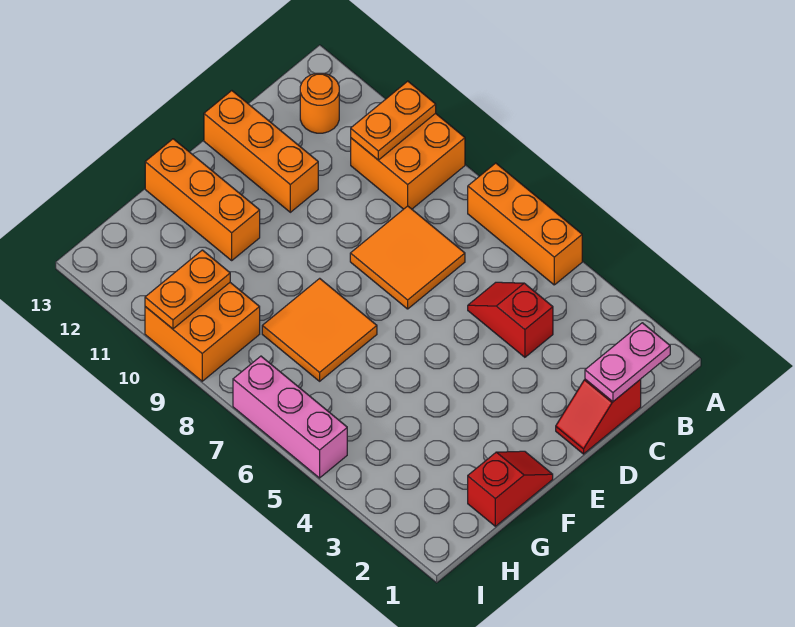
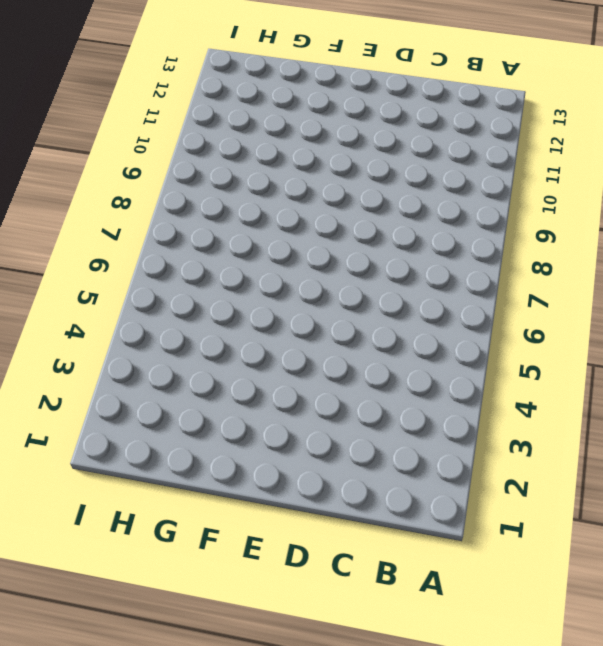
none -> orange 1x3 brick [468,163,582,285]
none -> orange 2x2 brick [351,113,465,209]
none -> orange 1x1 round brick [300,73,339,133]

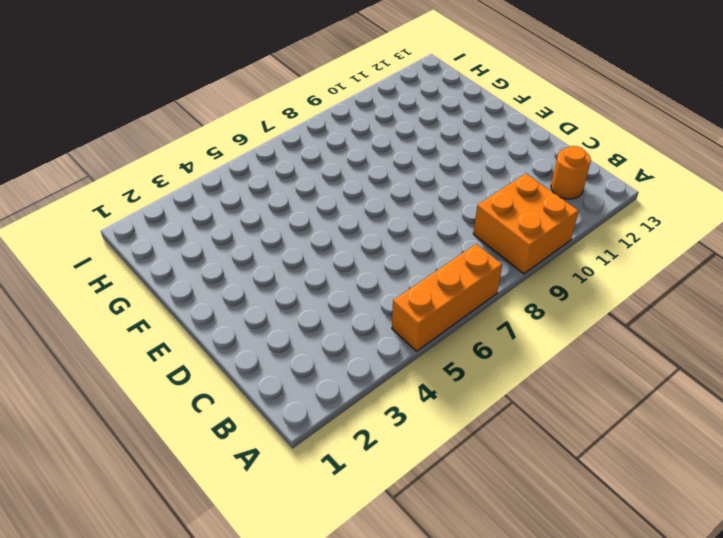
none -> red 1x2 slope [556,379,641,454]
none -> red 1x2 slope [468,282,553,357]
none -> orange 2x2 tile [350,206,465,309]

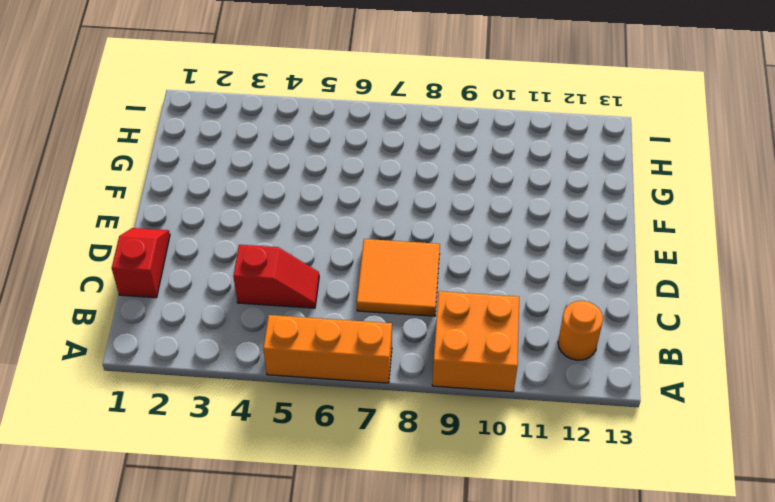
none -> orange 1x3 brick [204,91,318,212]
none -> red 1x2 slope [468,451,553,526]
none -> orange 2x2 tile [262,278,377,381]

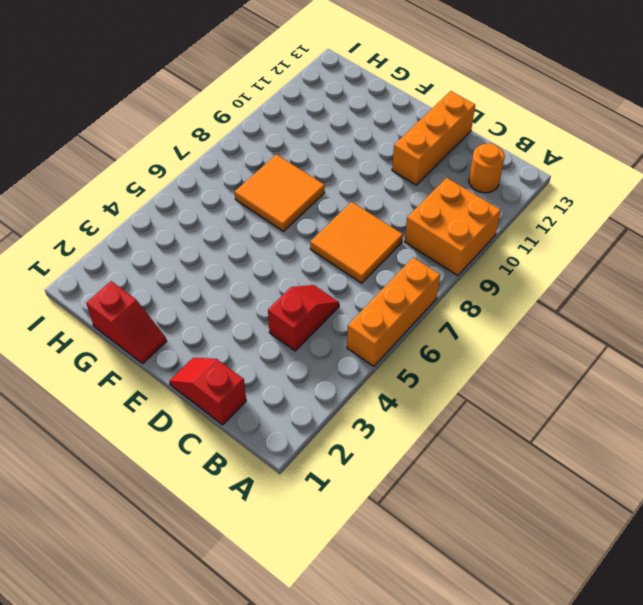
none -> orange 1x3 brick [145,139,260,260]
none -> orange 2x2 brick [145,283,260,381]
none -> pink 1x3 brick [233,356,347,478]

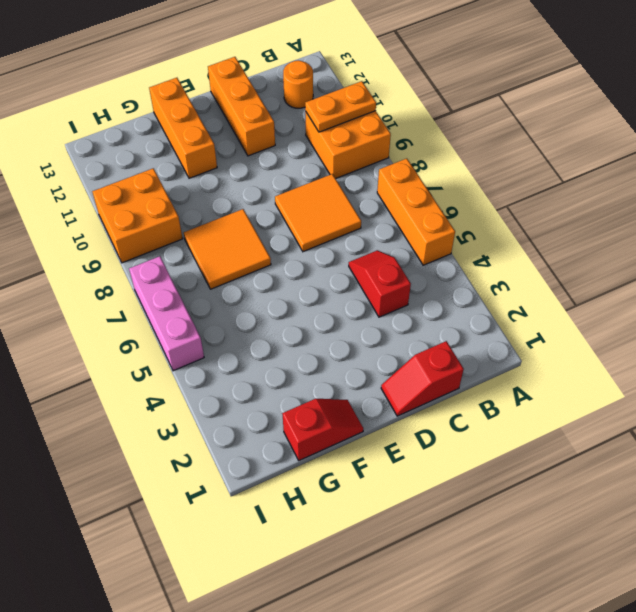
none -> pink 1x2 plate [585,323,670,402]
none -> orange 1x2 plate [145,250,230,329]

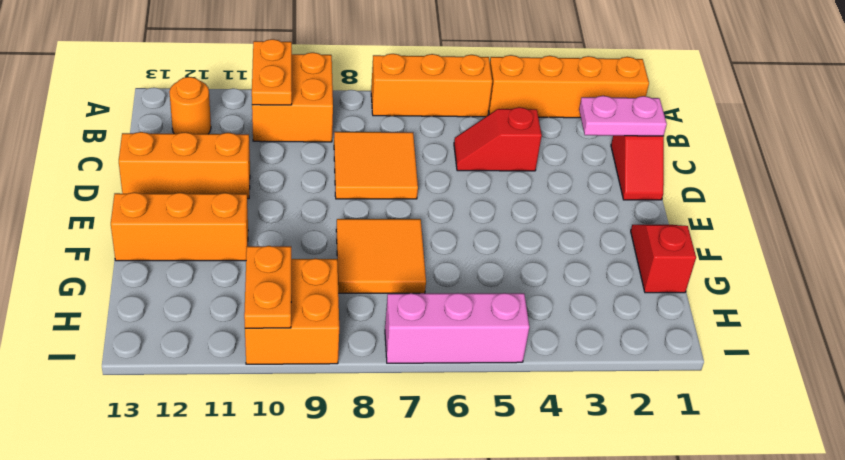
orange 1x4 brick [489,55,649,118] -> none
pink 1x2 plate [579,96,667,136] -> pink 1x2 plate turned to [585,323,670,402]

